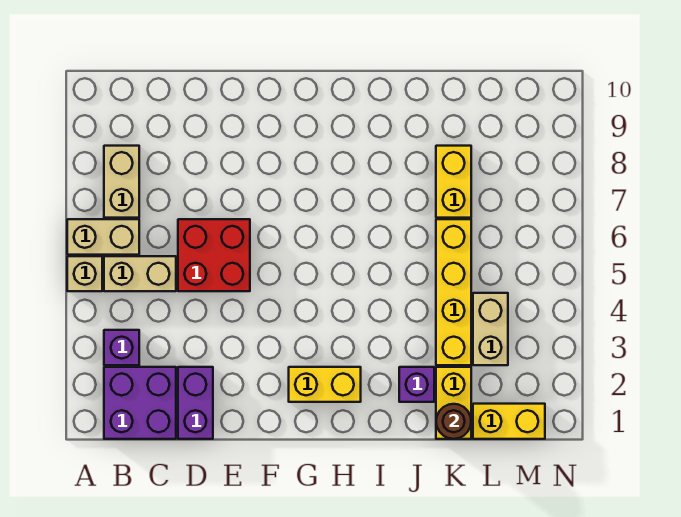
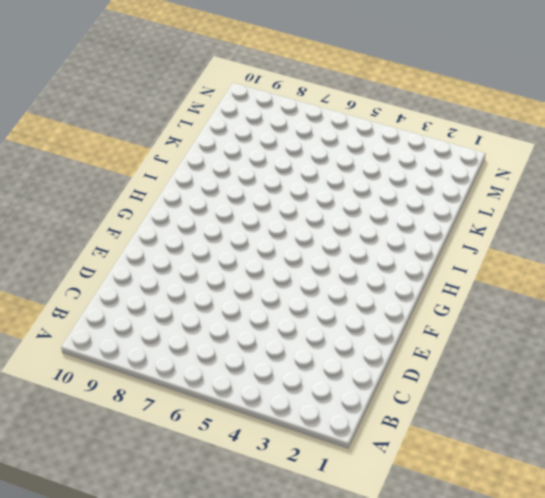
none -> tan 1x1 brick [67,256,102,291]
none -> tan 1x2 brick [67,219,139,255]
none -> purple 2x2 brick [104,367,176,439]

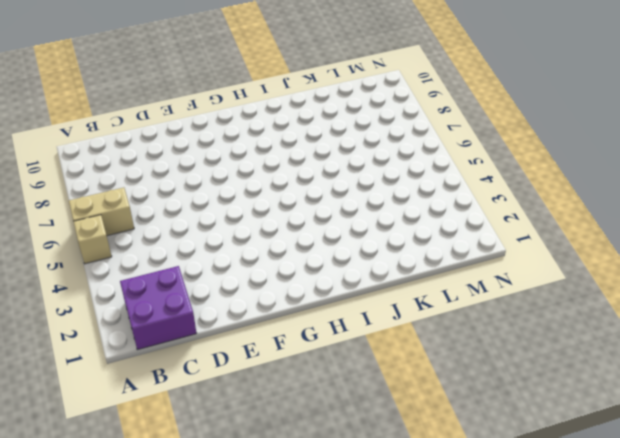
none -> purple 1x1 brick [104,330,139,365]
none -> tan 1x2 brick [104,256,176,291]
none -> tan 1x2 brick [104,146,139,218]

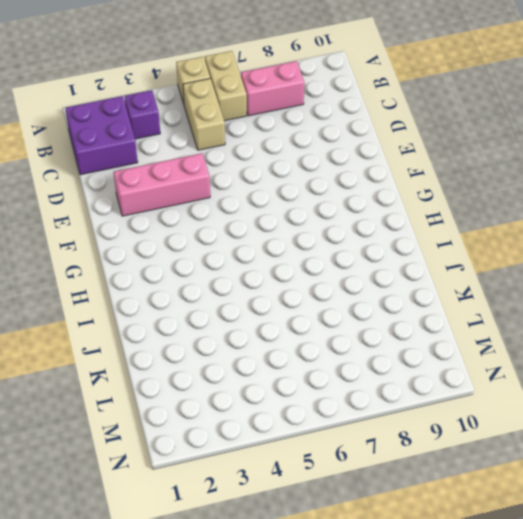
pink 1x2 brick [241,61,304,116] -> tan 1x2 brick [104,146,139,218]
pink 1x3 brick [114,153,210,216] -> none
none -> purple 1x2 brick [178,367,213,439]
none -> red 2x2 brick [178,219,250,291]
none -> yellow 1x2 brick [289,367,361,402]

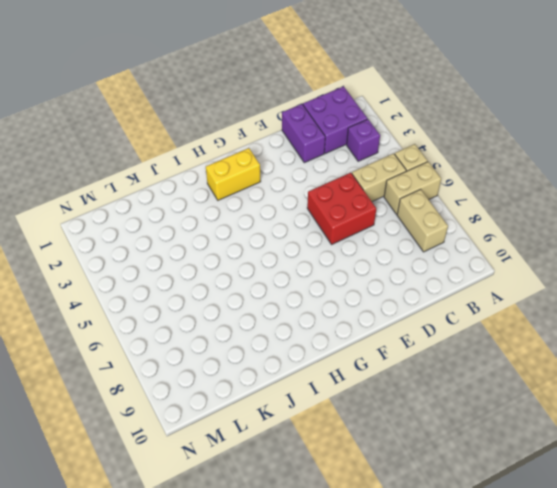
none -> purple 1x1 brick [399,367,434,402]
none -> yellow 1x2 brick [436,367,471,439]
none -> yellow 1x4 brick [436,219,471,365]

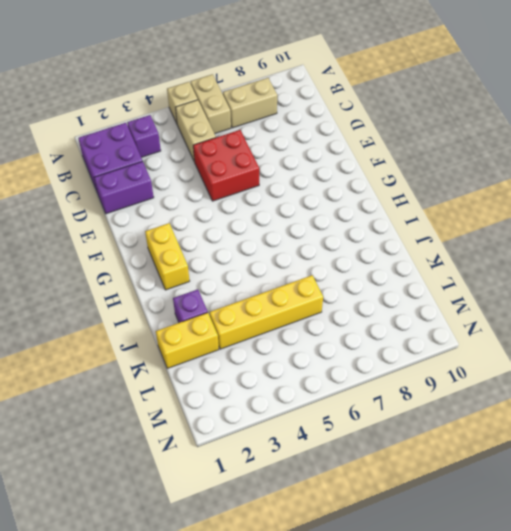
none -> yellow 1x2 brick [436,146,471,218]
none -> yellow 1x2 brick [473,404,545,439]
none -> tan 1x2 brick [473,293,508,365]

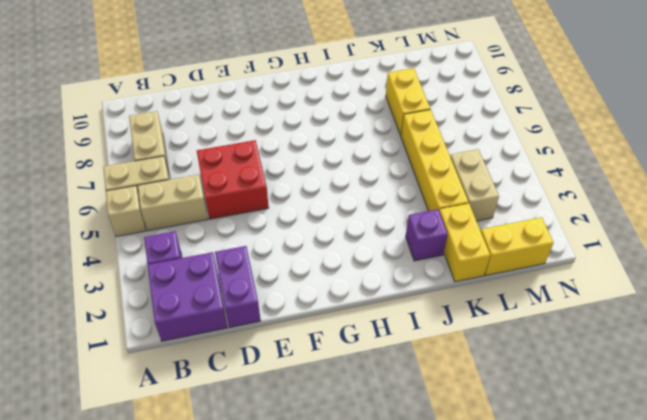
none -> yellow 1x2 brick [289,367,361,402]
none -> brown 1x1 round brick [436,404,471,439]

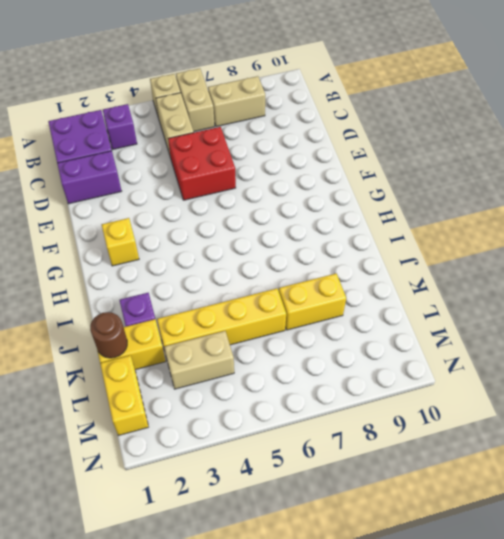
yellow 1x1 brick [102,218,139,266] -> yellow 1x2 brick [289,367,361,402]

